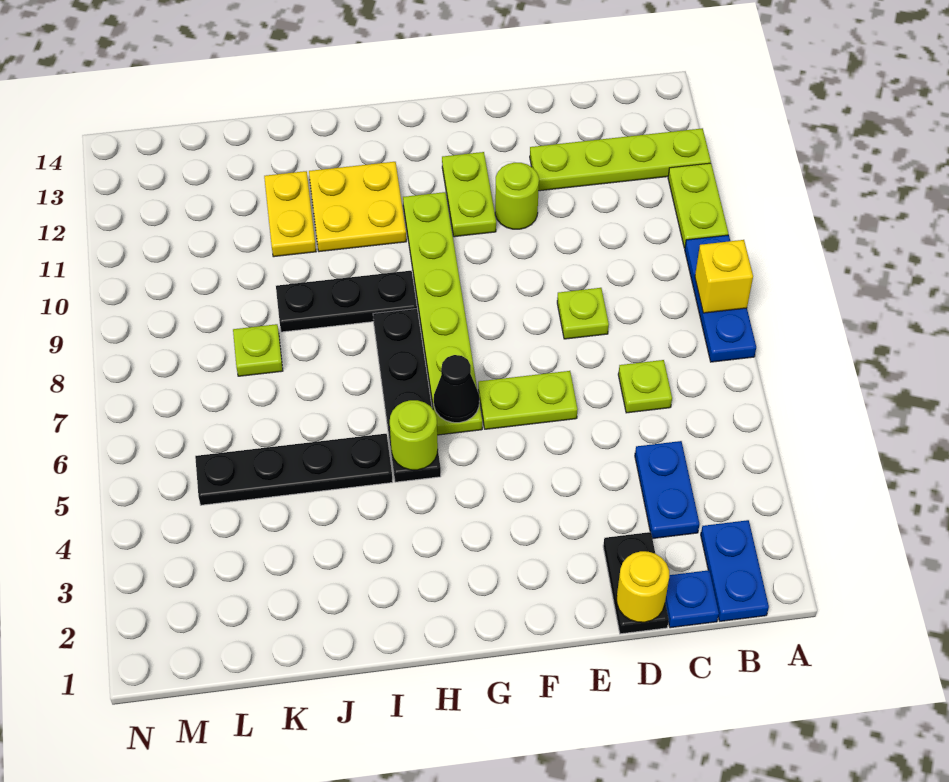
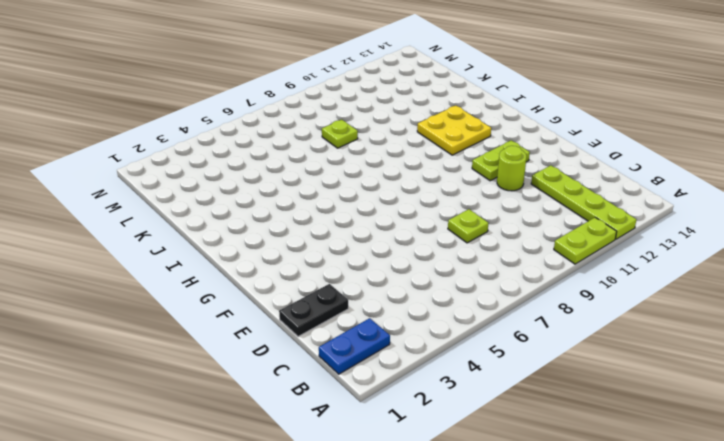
none -> blue 1x3 plate [685,235,756,362]
none -> blue 1x1 plate [665,570,719,628]
none -> blue 1x2 plate [635,441,699,539]

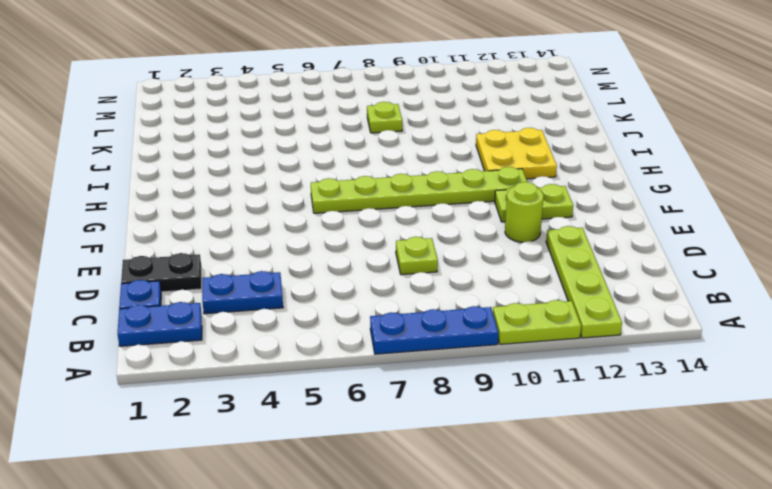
none -> lime 1x1 plate [618,360,672,413]
none -> lime 1x2 plate [478,371,578,429]
none -> black 1x4 plate [373,309,441,482]

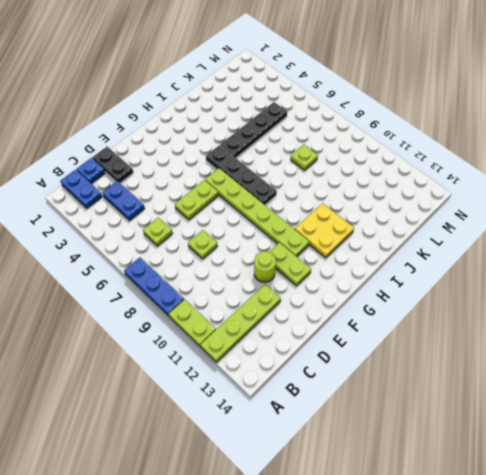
none -> black 1x3 plate [276,271,417,332]
none -> yellow 1x2 plate [264,171,316,257]
none -> yellow 1x1 brick [695,240,753,313]

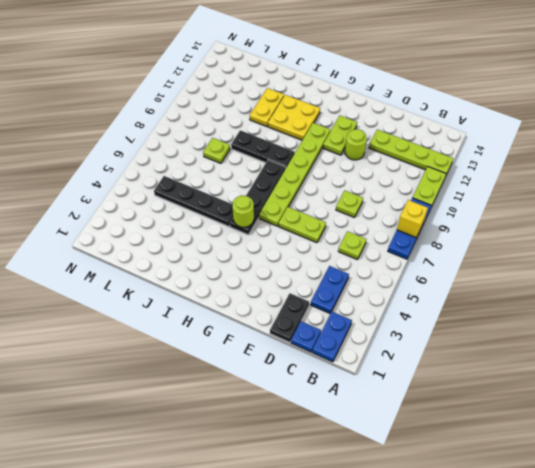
none -> yellow 1x1 round brick [617,551,669,622]
none -> black 1x1 cone [434,355,479,423]

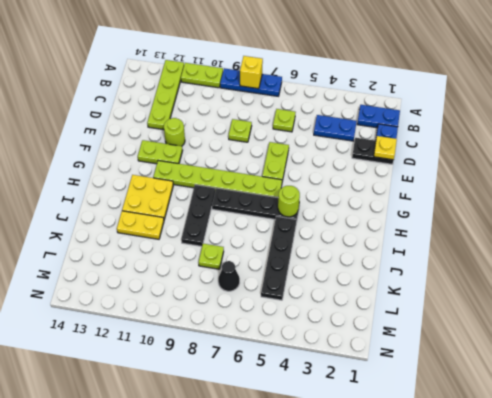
yellow 1x1 plate [374,136,397,160] -> yellow 1x1 round brick [617,551,669,622]
black 1x1 cone [218,261,240,291] -> black 1x1 cone moved to [434,355,479,423]

